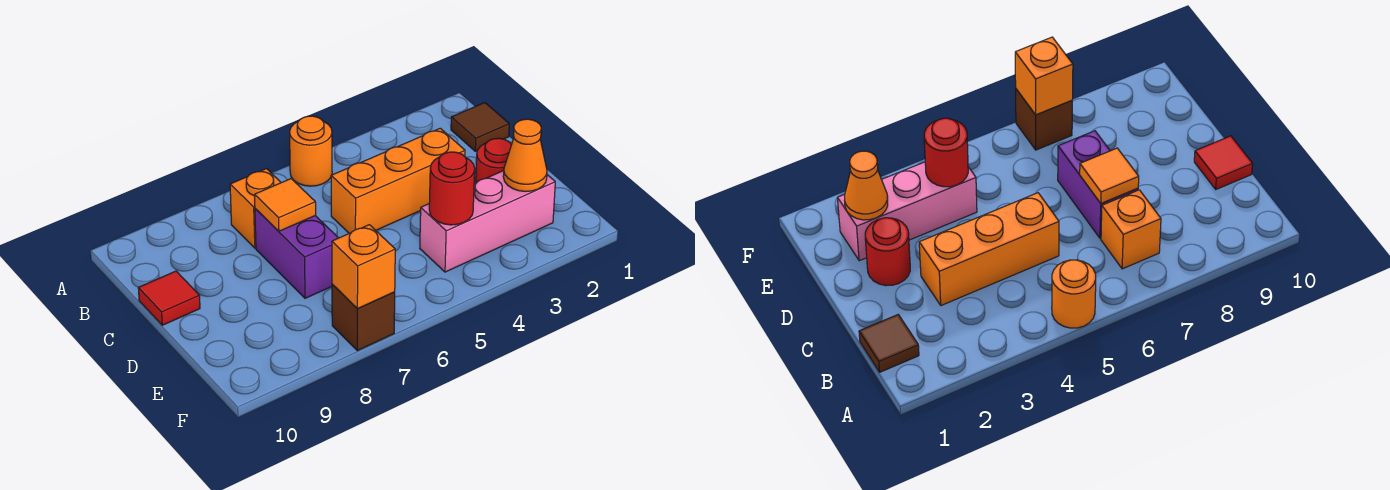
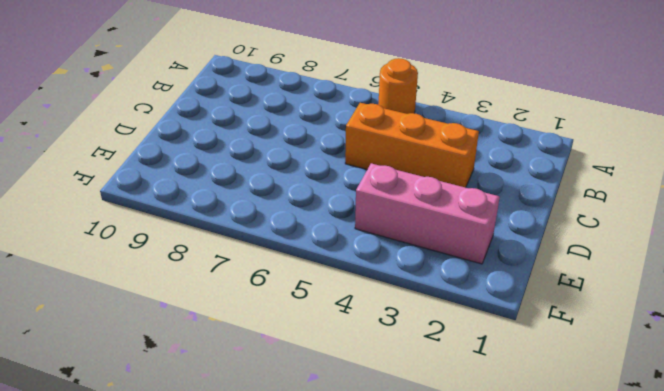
none -> brown 1x1 tile [451,103,509,151]
none -> orange 1x1 brick [230,169,281,248]
none -> purple 1x2 brick [255,209,338,298]

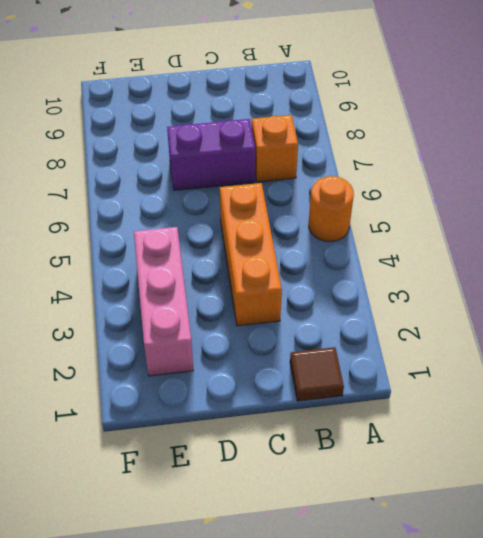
none -> red 1x1 tile [138,271,200,325]
none -> red 1x1 round brick [476,138,512,183]
none -> brown 1x1 brick [332,284,395,351]

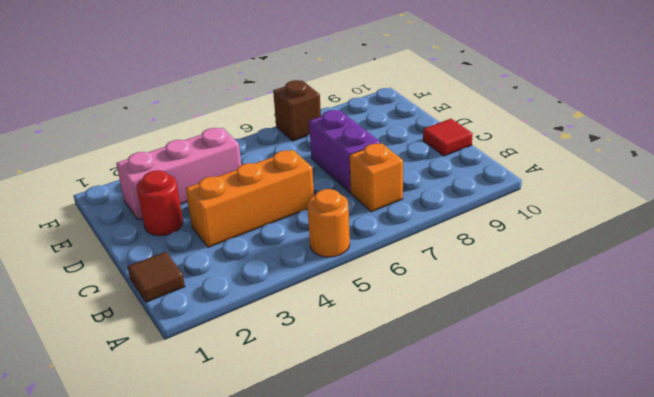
none -> orange 1x1 tile [255,179,316,231]
none -> orange 1x1 cone [503,119,547,191]
none -> red 1x1 round brick [429,152,475,225]

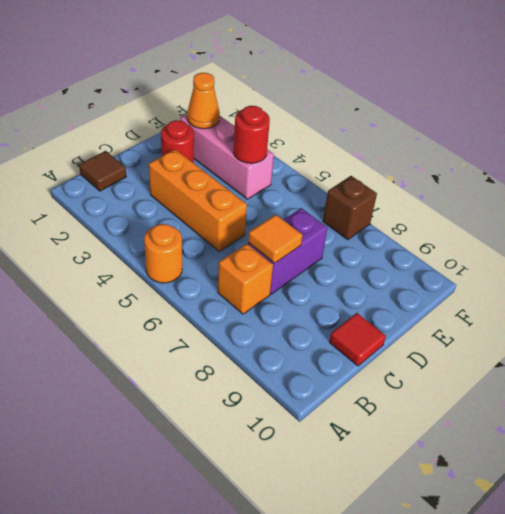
none -> orange 1x1 brick [332,225,395,309]

